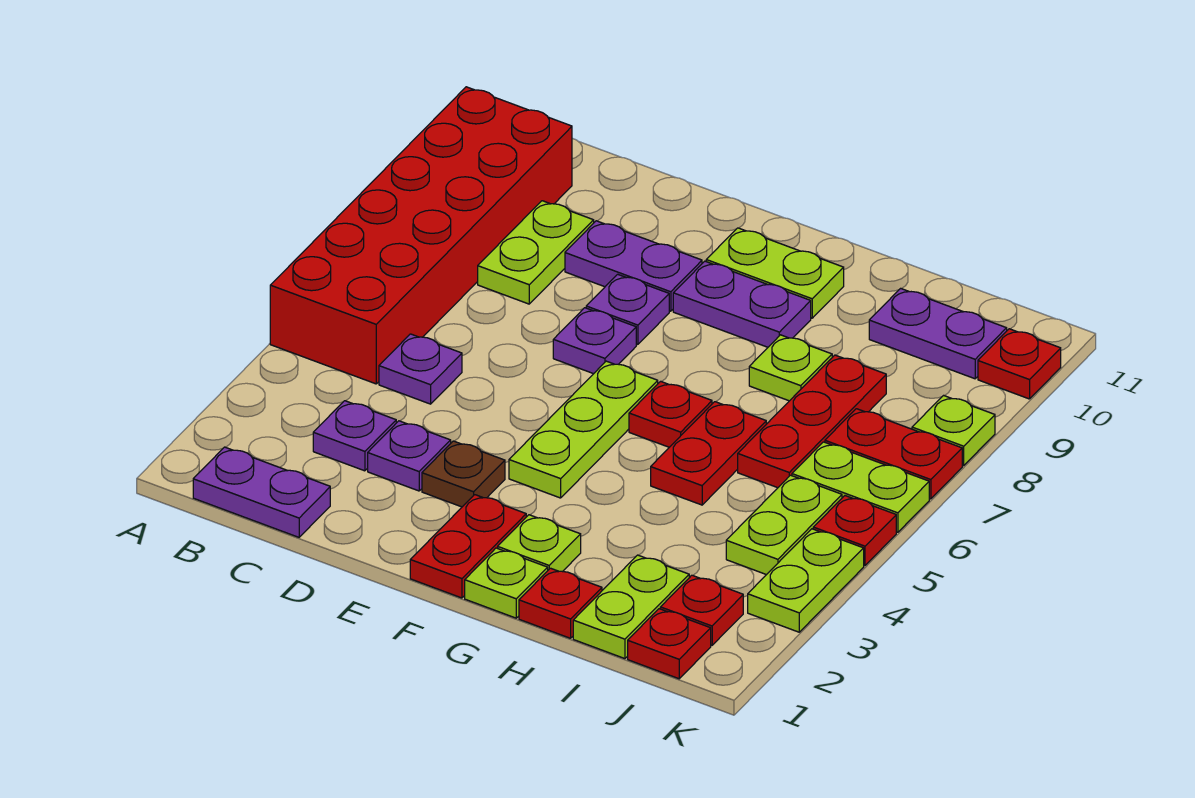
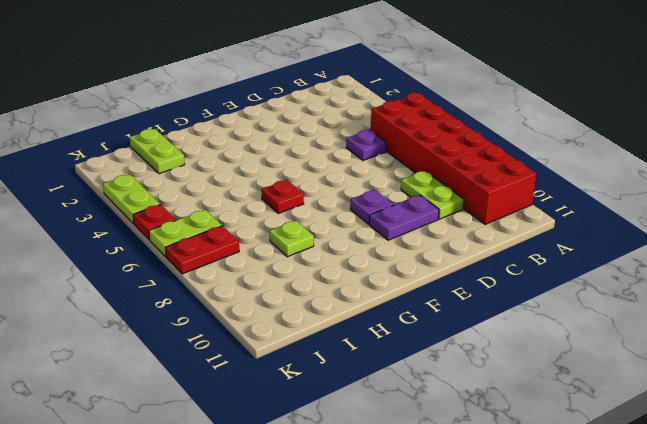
none -> purple 1x2 plate [193,447,330,537]
none -> purple 1x1 plate [313,401,396,471]
none -> purple 1x1 plate [368,421,451,491]
none -> brown 1x1 plate [422,441,505,507]

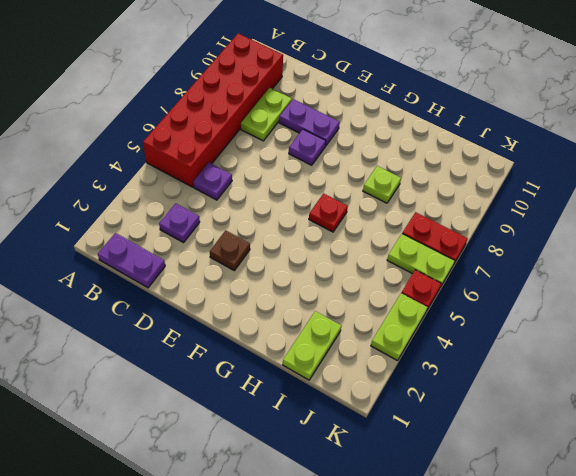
none -> purple 1x1 plate [368,421,451,491]
none -> purple 1x1 plate [553,308,636,374]
none -> red 1x2 plate [410,495,526,598]
none -> lime 1x3 plate [509,361,658,498]

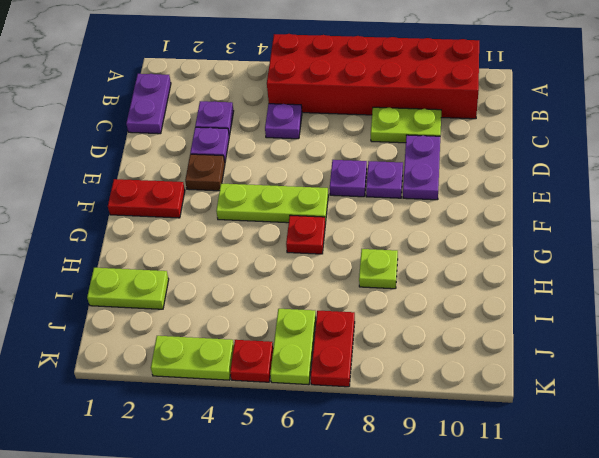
none -> purple 1x2 plate [673,261,811,347]
none -> lime 1x2 plate [706,228,844,318]
none -> lime 1x1 plate [465,548,548,618]
none -> lime 1x1 plate [498,515,581,572]

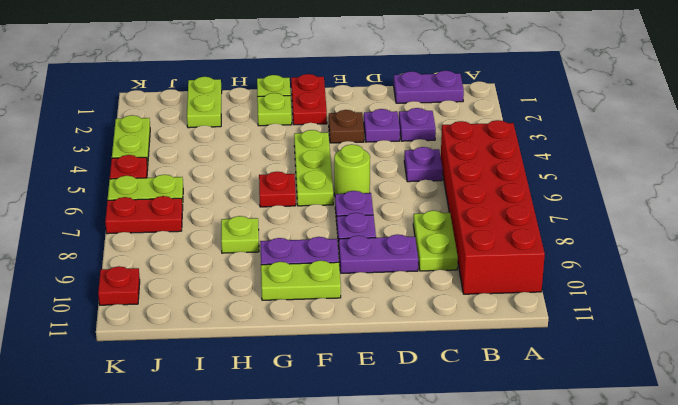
lime 1x1 round brick [334,144,370,195] -> none
none -> red 1x1 plate [519,568,602,638]
none -> red 1x2 plate [651,402,766,505]
none -> red 1x3 plate [738,355,886,488]
none -> purple 1x2 plate [869,288,1007,379]

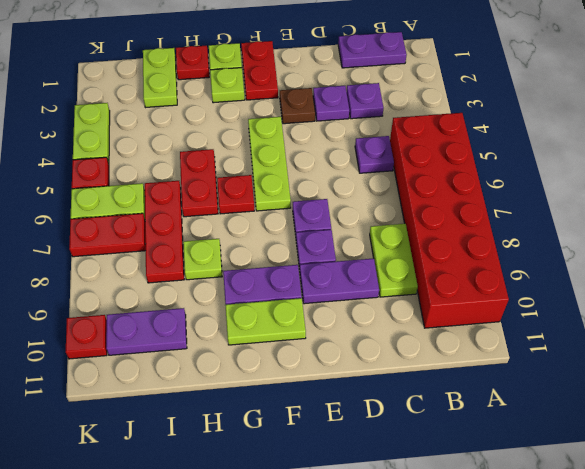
none -> red 1x1 plate [628,609,711,679]
none -> red 1x1 plate [660,575,743,645]
none -> lime 1x2 plate [726,475,842,575]
none -> lime 1x1 plate [912,396,995,466]

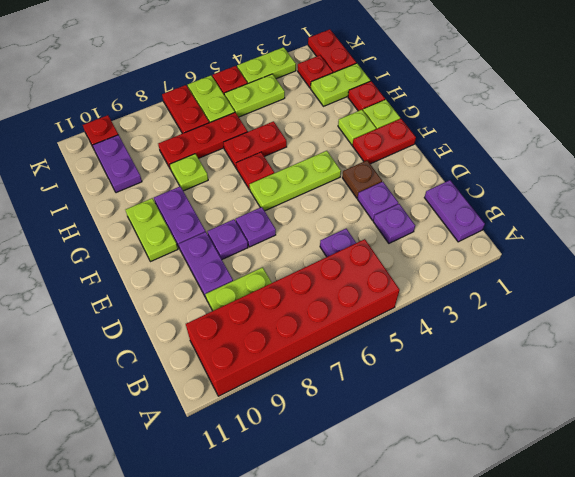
red 1x2 plate [308,29,356,73] -> red 1x1 plate [628,609,711,679]
none -> lime 1x1 plate [912,396,995,466]

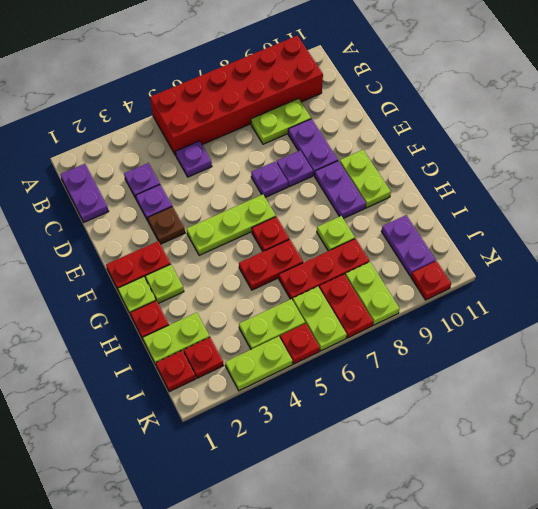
lime 1x2 plate [345,262,400,325] -> lime 1x1 plate [912,396,995,466]

